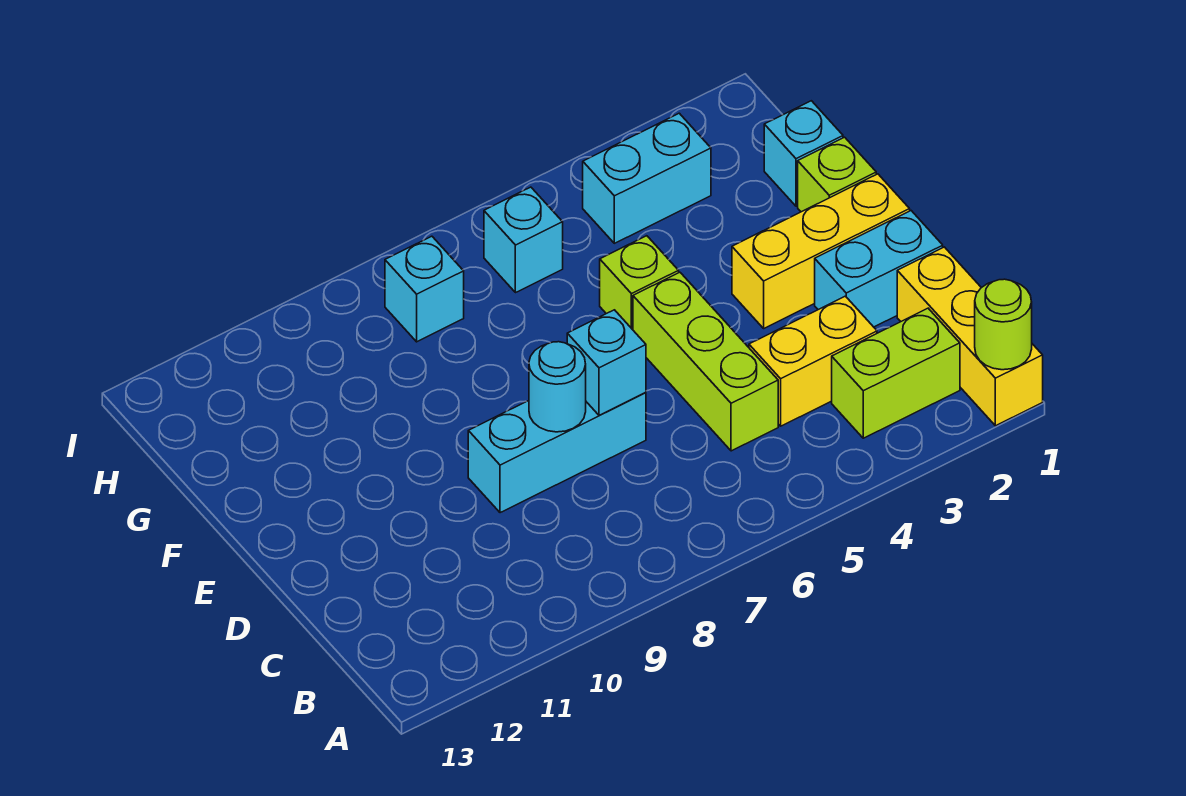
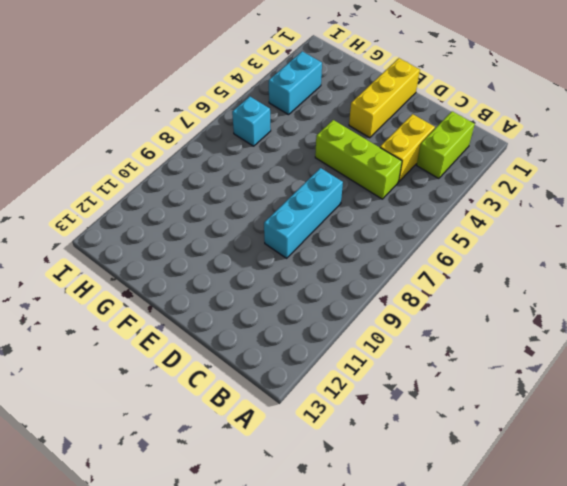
none -> yellow 1x3 brick [897,247,1043,426]
none -> cyan 1x2 brick [815,211,943,327]
none -> lime 1x1 brick [798,137,876,212]

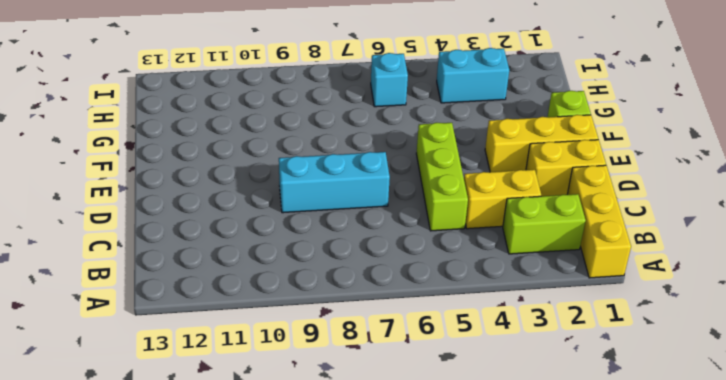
yellow 1x2 brick [526,140,606,196] -> cyan 1x2 brick [815,211,943,327]
none -> lime 1x1 brick [600,236,679,330]
none -> cyan 1x1 brick [764,101,843,206]
none -> cyan 1x1 brick [385,236,464,342]

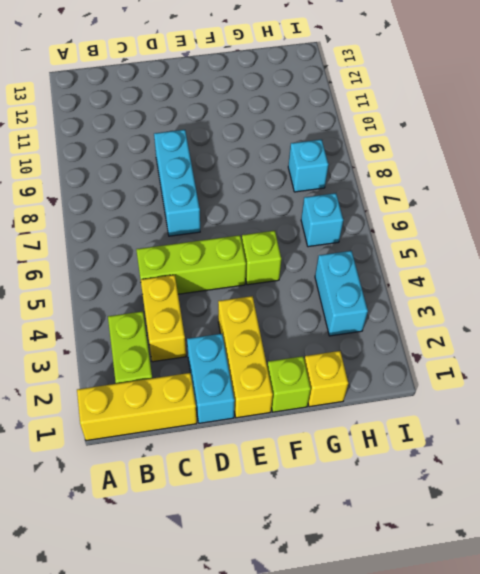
yellow 1x1 brick [304,351,348,407] -> cyan 1x1 brick [764,101,843,206]
none -> lime 1x1 round brick [975,279,1032,370]
none -> cyan 1x1 brick [567,310,646,415]
none -> cyan 1x1 round brick [529,342,586,432]

